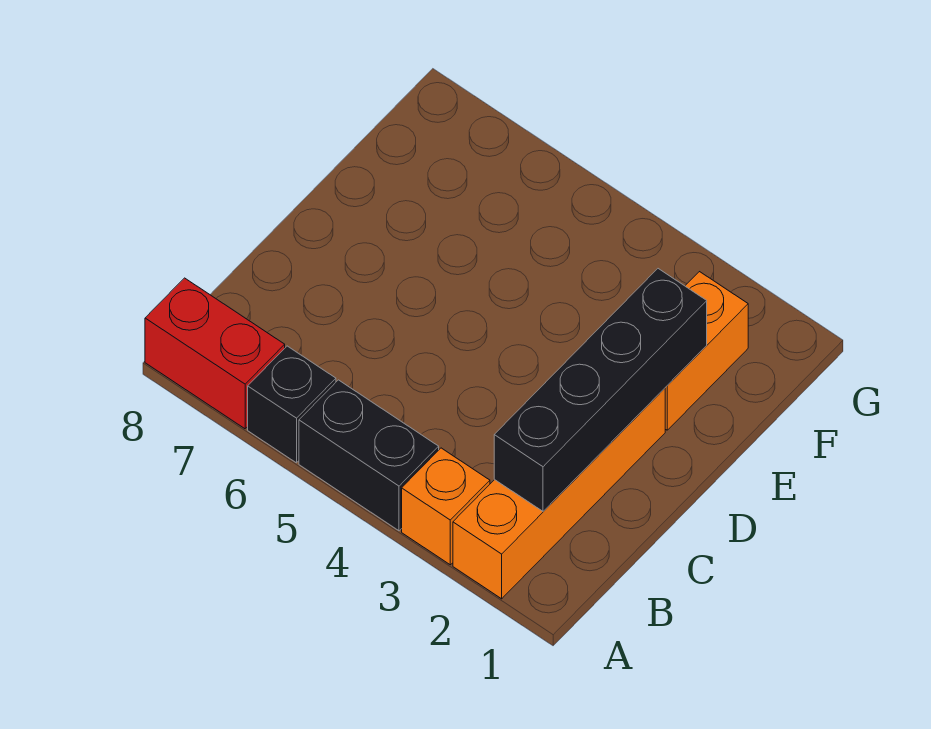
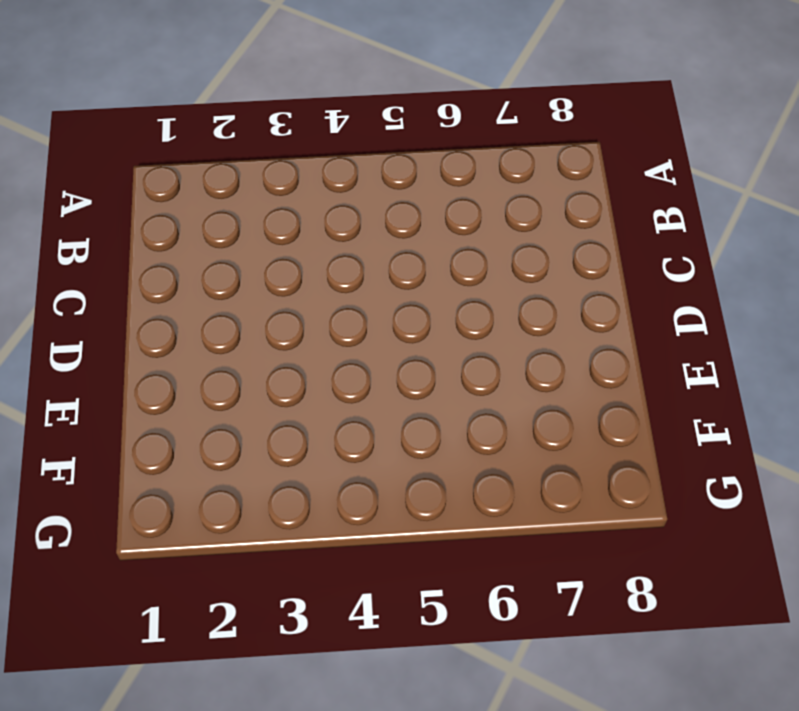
none -> orange 1x4 brick [453,388,665,599]
none -> orange 1x1 brick [402,448,490,565]

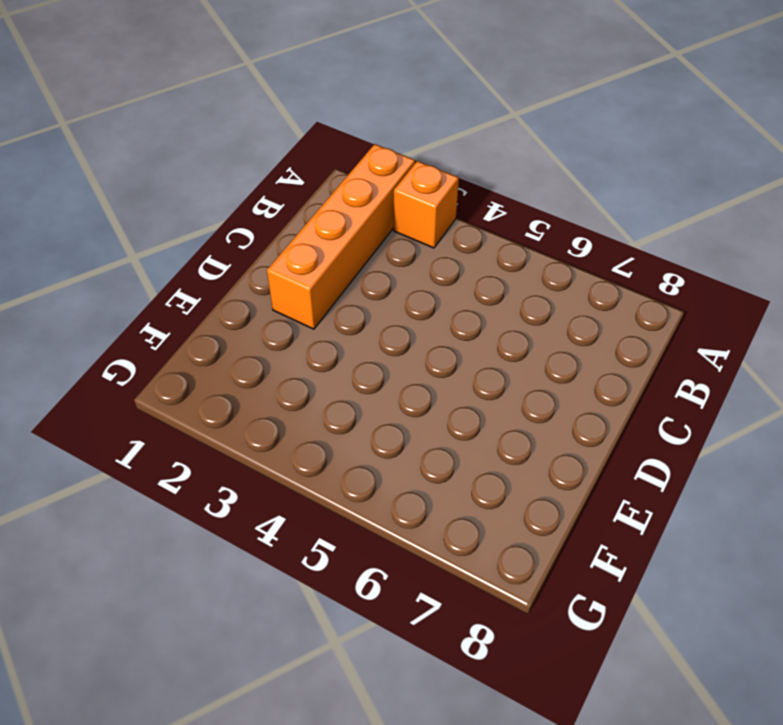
none -> black 1x2 brick [299,380,439,531]
none -> black 1x1 brick [248,346,336,463]

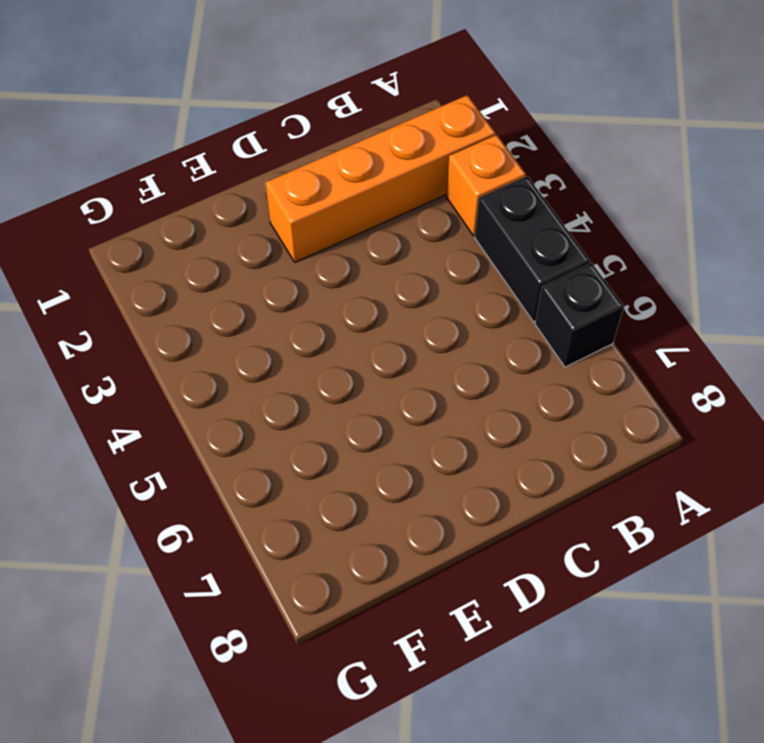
none -> red 1x2 brick [145,278,285,429]
none -> orange 1x2 brick [665,272,748,430]

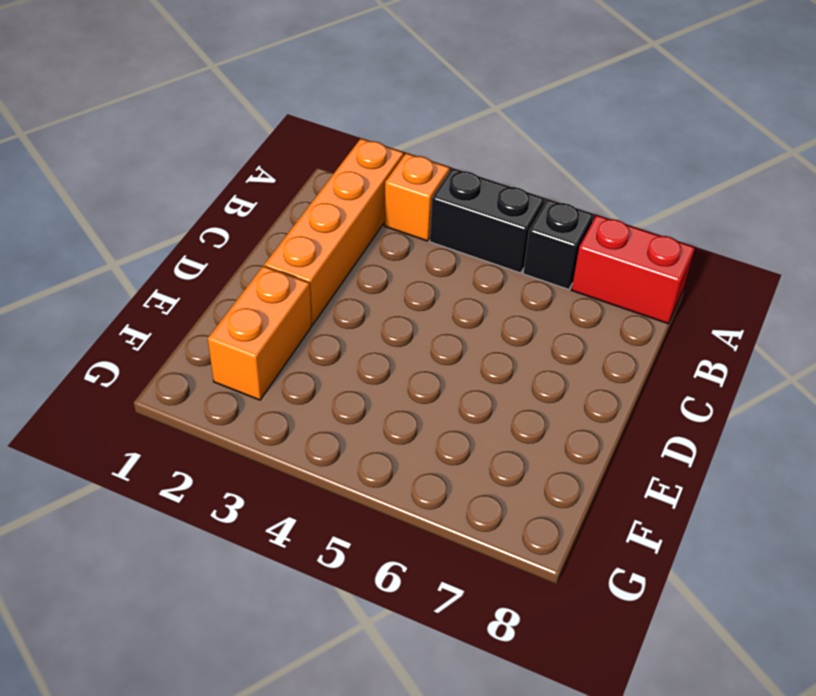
none -> black 1x4 brick [494,269,707,511]

